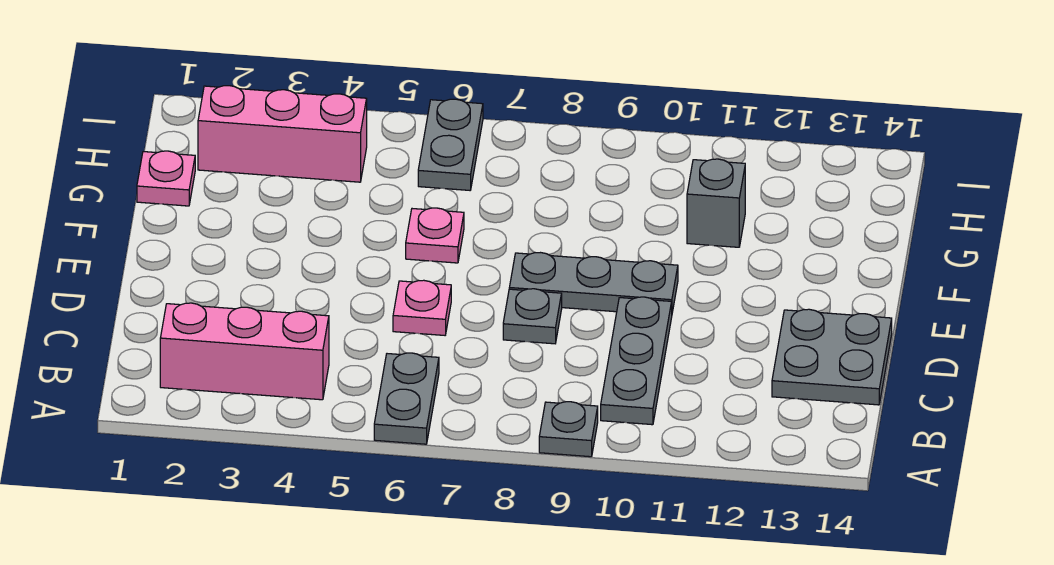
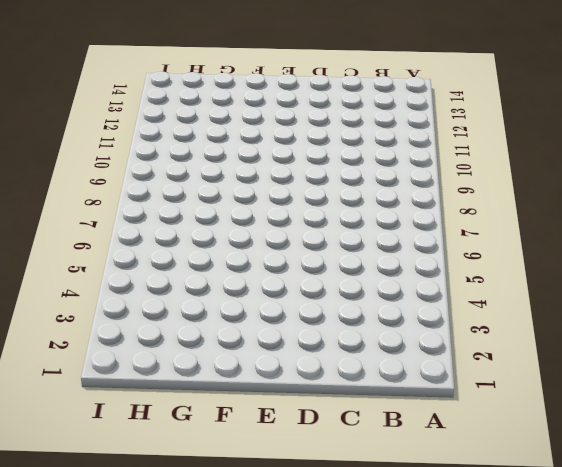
none -> grey 1x2 plate [374,353,439,444]
none -> grey 1x1 plate [539,402,598,457]
none -> pink 1x3 brick [160,303,329,400]

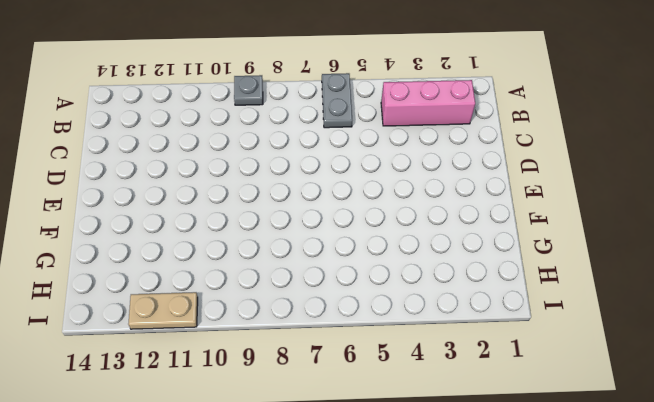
tan 1x2 plate [128,292,198,329] -> none
none -> grey 1x3 plate [601,297,672,425]
none -> grey 2x2 plate [772,309,892,405]
none -> pink 1x1 plate [393,280,451,335]

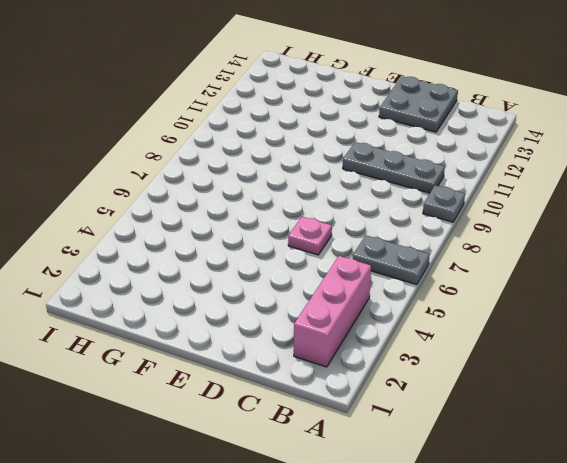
none -> grey 1x1 plate [503,289,562,344]
none -> grey 1x3 plate [509,253,678,312]
none -> pink 1x1 plate [406,208,464,263]

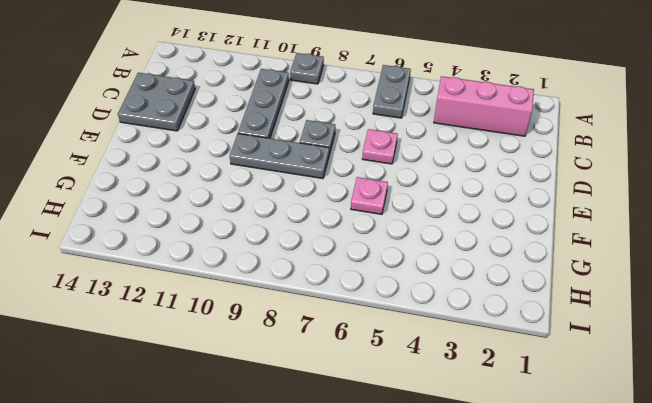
none -> pink 1x1 plate [137,151,195,206]
none -> grey 1x1 brick [687,159,745,247]
none -> pink 1x3 brick [198,86,367,182]

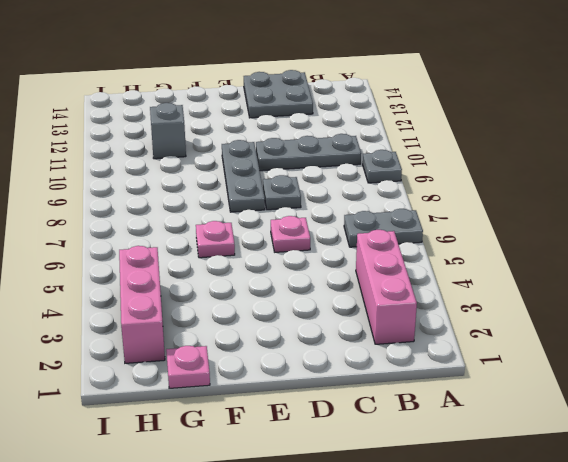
none -> grey 1x2 plate [418,99,483,190]

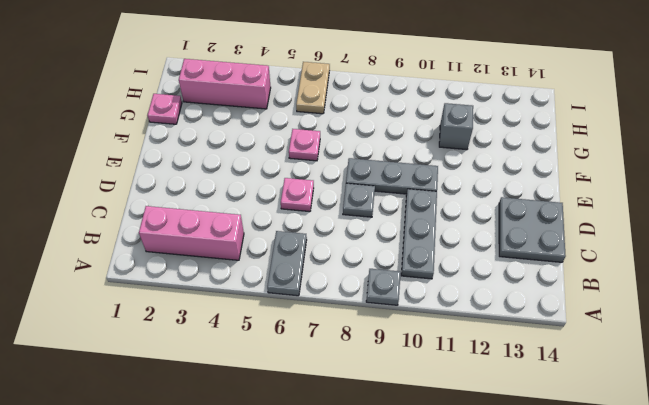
tan 1x2 plate [296,62,330,114] -> grey 1x2 plate [418,99,483,190]

